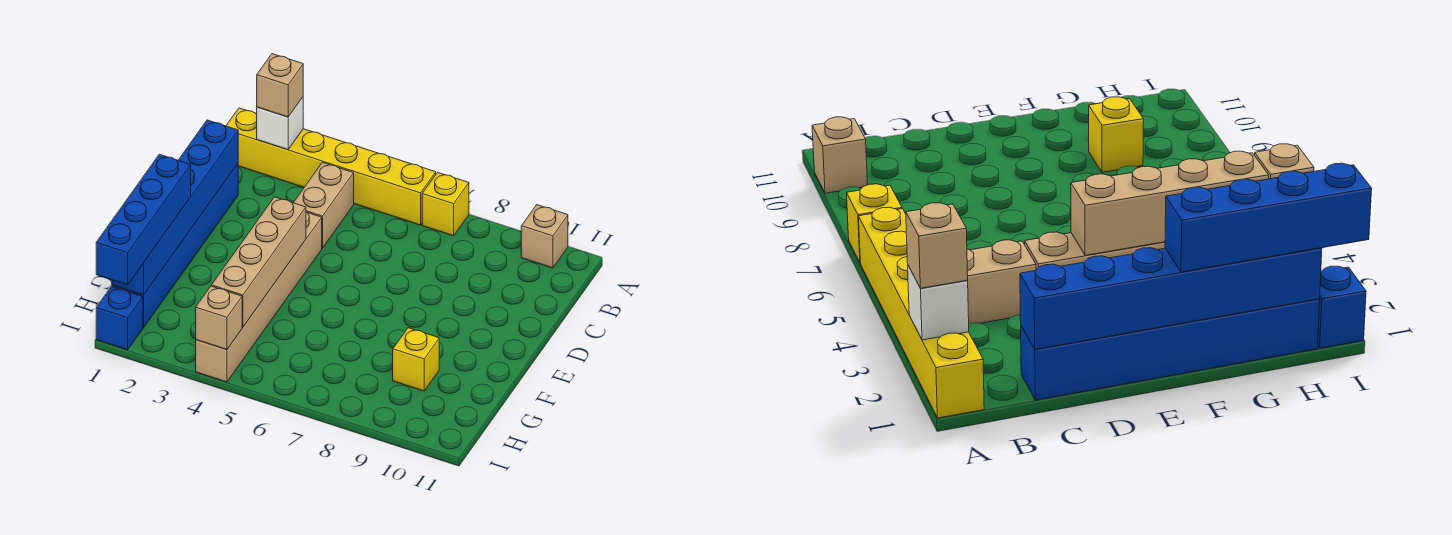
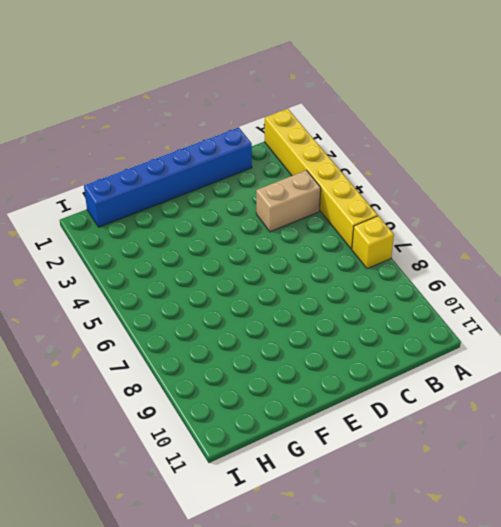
none -> tan 1x1 brick [521,205,568,268]
none -> tan 1x6 brick [196,212,322,382]
none -> yellow 1x1 brick [393,328,439,391]

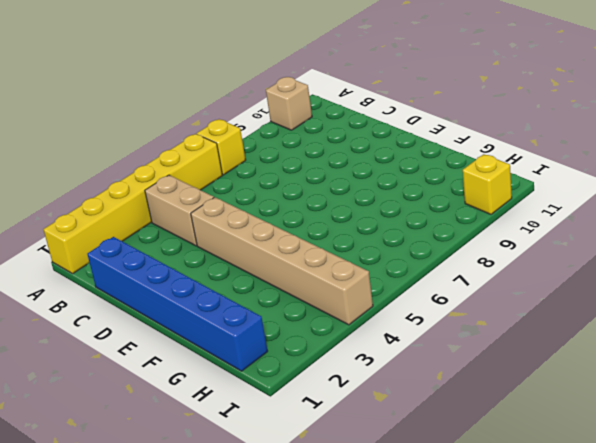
yellow 1x1 brick [463,154,512,214] -> yellow 1x1 brick moved to [393,328,439,391]
none -> blue 1x1 brick [96,286,143,350]
none -> white 1x1 brick [257,97,303,150]
none -> blue 1x6 brick [112,120,238,295]

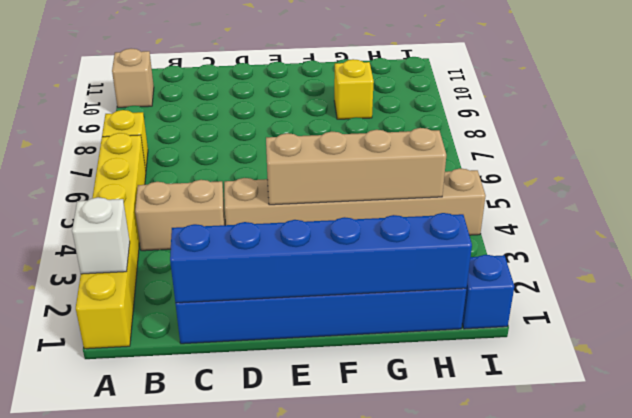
none -> tan 1x1 brick [196,286,242,350]
none -> tan 1x1 brick [257,54,303,117]
none -> blue 1x4 brick [96,154,191,285]

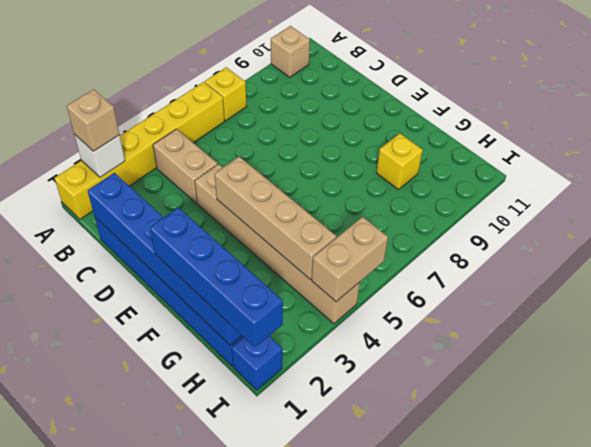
tan 1x2 brick [312,217,388,302] -> tan 1x1 brick [196,286,242,350]

